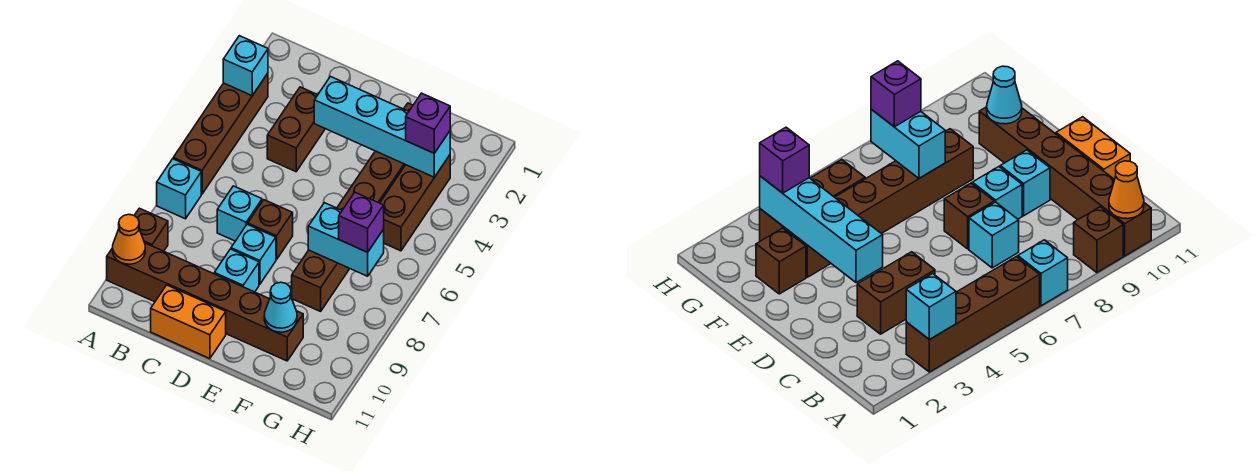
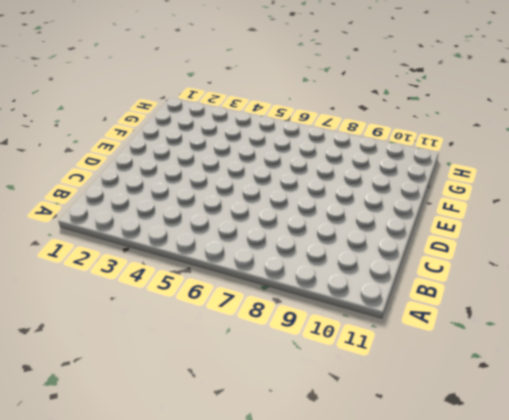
none -> brown 1x4 brick [173,73,268,194]
none -> cyan 1x1 brick [157,159,201,219]
none -> brown 1x1 brick [134,208,168,251]

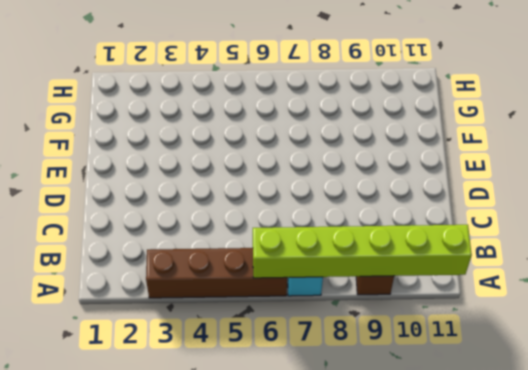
lime 1x6 brick [253,225,472,278] -> orange 1x1 cone [113,214,145,264]
none -> brown 1x6 brick [107,243,303,361]
none -> brown 1x2 brick [267,87,325,172]
none -> cyan 1x1 brick [217,186,262,241]

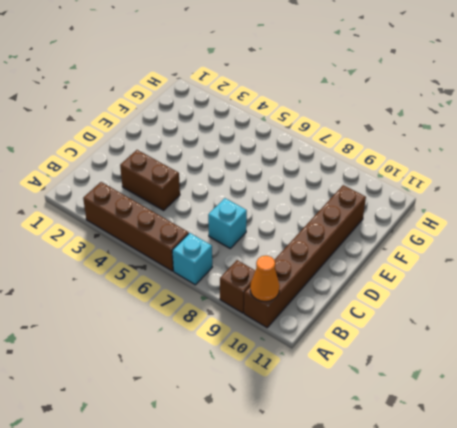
none -> orange 1x2 brick [151,285,226,359]
none -> brown 1x1 brick [248,200,293,260]
none -> cyan 1x1 brick [231,224,276,284]

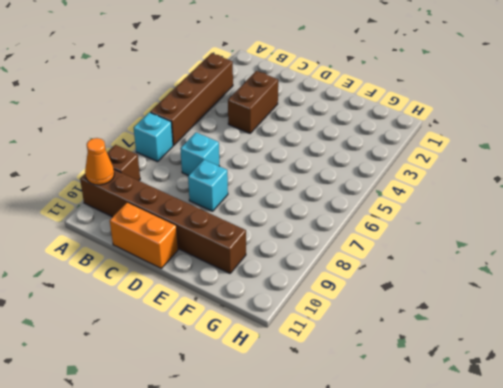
none -> brown 1x1 brick [248,200,293,260]
none -> cyan 1x1 brick [214,249,259,292]
none -> brown 1x1 brick [756,228,806,294]

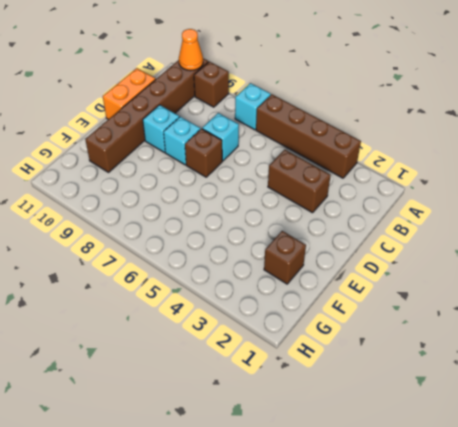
none -> brown 1x6 brick [292,151,405,311]
none -> brown 1x3 brick [380,155,450,251]
none -> cyan 1x1 brick [223,36,268,96]

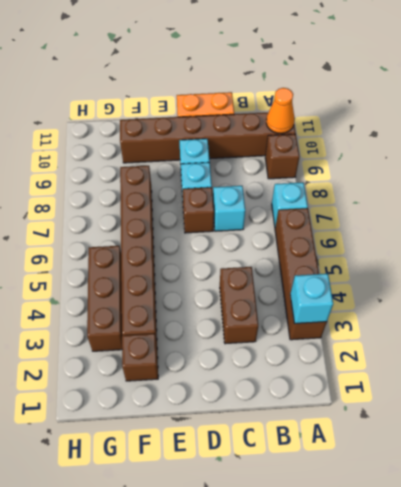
none -> cyan 1x4 brick [314,77,450,177]
none -> cyan 1x2 brick [308,203,384,276]
none -> cyan 1x1 cone [264,282,297,332]

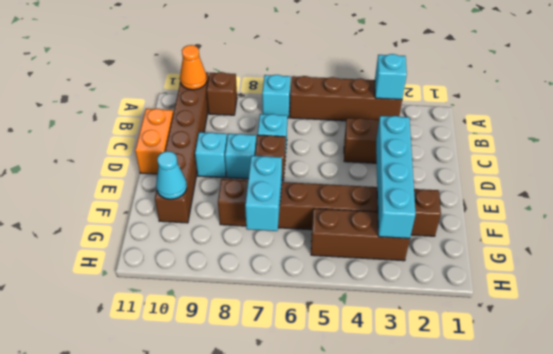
none -> purple 1x1 brick [406,93,450,153]
none -> purple 1x1 brick [339,192,384,252]

